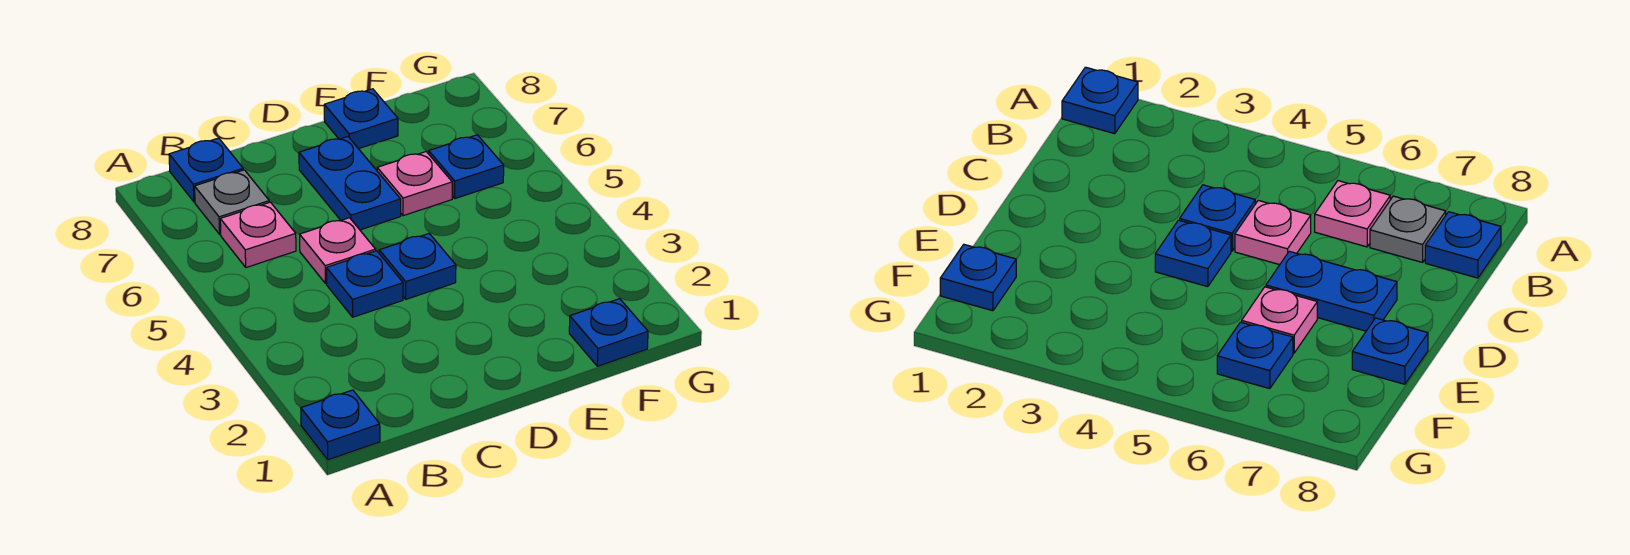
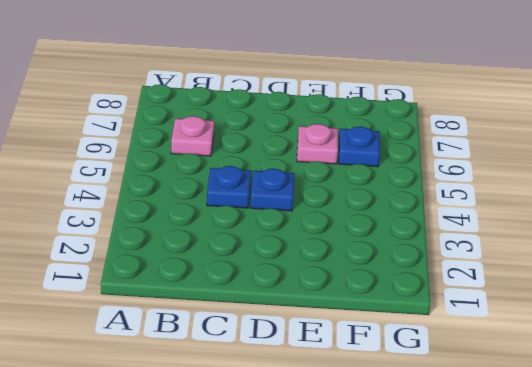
none -> blue 1x1 plate [301,390,380,460]
none -> grey 1x1 plate [195,170,269,234]
none -> blue 1x1 plate [169,138,243,202]

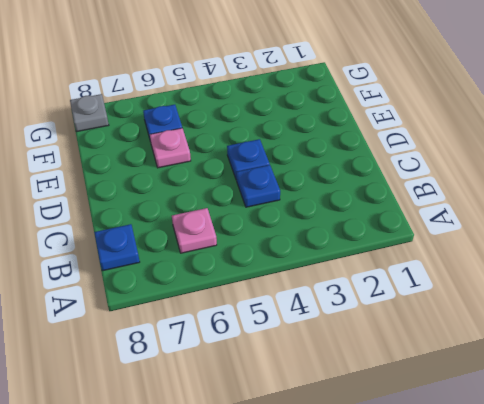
grey 1x1 plate [70,94,109,131] -> grey 1x1 plate moved to [195,170,269,234]
none -> blue 1x1 plate [301,390,380,460]
none -> pink 1x1 plate [300,218,376,283]
none -> blue 1x2 plate [299,137,401,230]

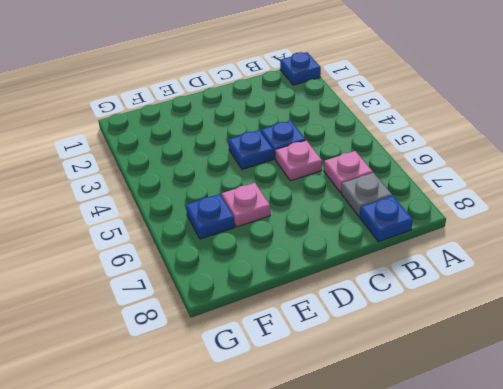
none -> blue 1x2 plate [299,137,401,230]
none -> blue 1x1 plate [324,89,398,149]
none -> blue 1x1 plate [569,299,648,366]

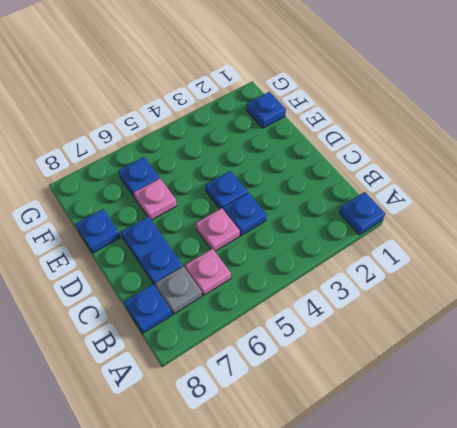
blue 1x2 plate [121,216,183,287] -> blue 1x2 plate turned to [299,137,401,230]

